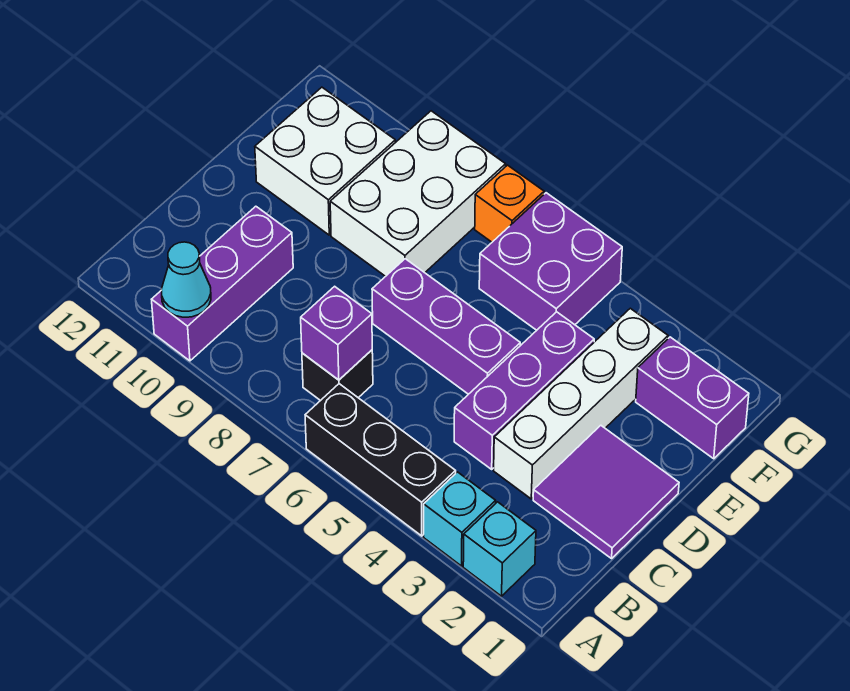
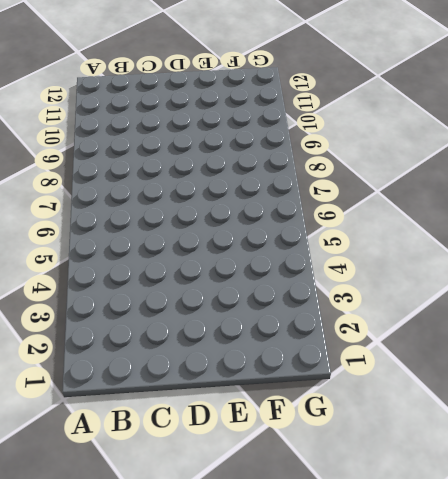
none -> cyan 1x1 brick [463,502,536,596]
none -> cyan 1x1 brick [424,472,496,566]
none -> black 1x3 brick [305,384,456,536]

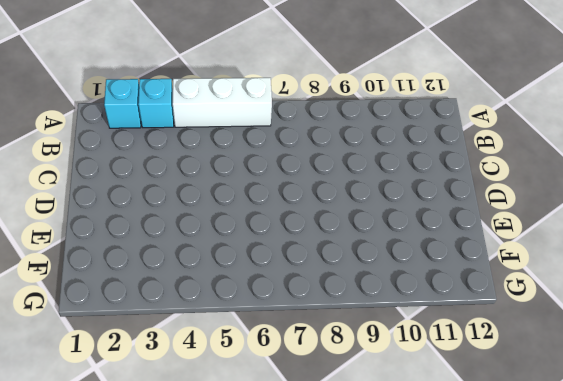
white 1x3 brick [173,78,272,127] -> black 1x3 brick [305,384,456,536]
none -> purple 1x3 brick [152,206,293,361]
none -> black 1x1 brick [302,350,373,401]
none -> purple 2x2 tile [533,425,679,559]

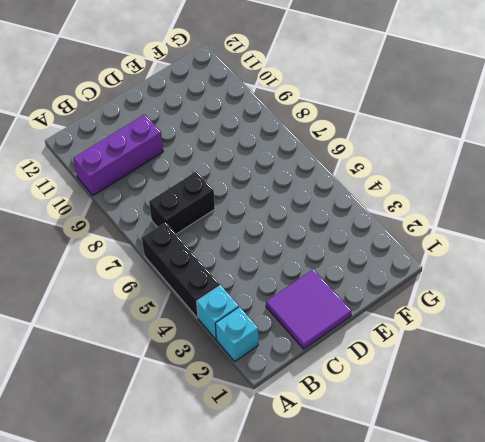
black 1x2 brick [149,171,215,234] -> black 1x1 brick [302,350,373,401]
none -> white 1x4 brick [494,308,668,499]
none -> purple 1x3 brick [454,312,594,469]
none -> purple 1x3 brick [372,259,520,394]

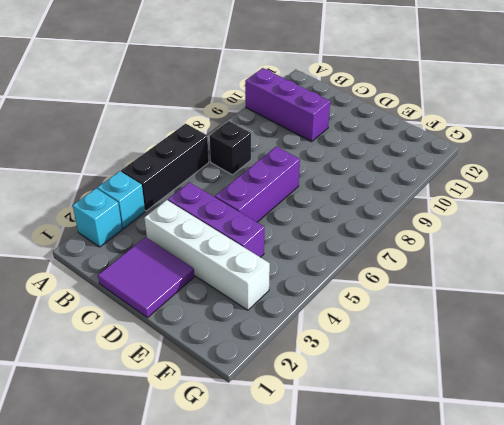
none -> white 2x3 brick [330,111,506,276]
none -> white 2x2 brick [255,87,395,235]
none -> purple 1x2 brick [636,337,749,459]

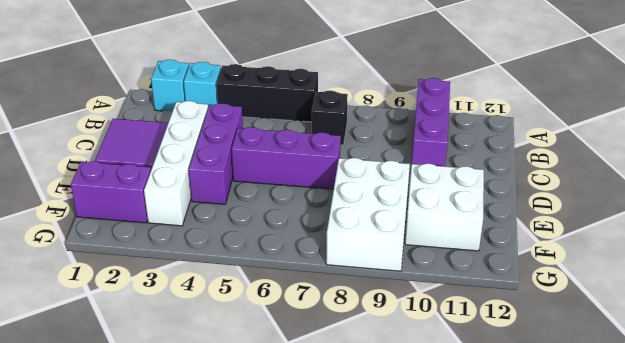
none -> purple 2x2 brick [479,193,622,330]
none -> orange 1x1 brick [475,165,544,242]
none -> cyan 1x1 cone [161,242,211,317]

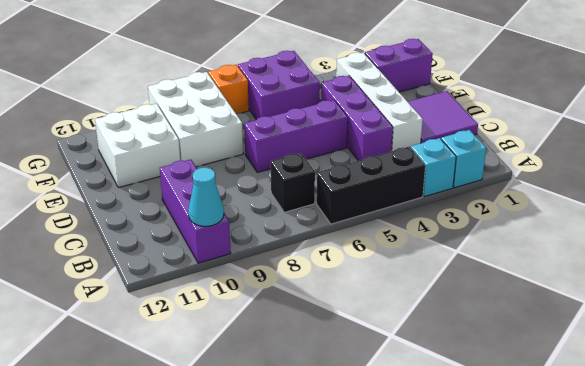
none -> purple 1x1 brick [301,286,372,380]

